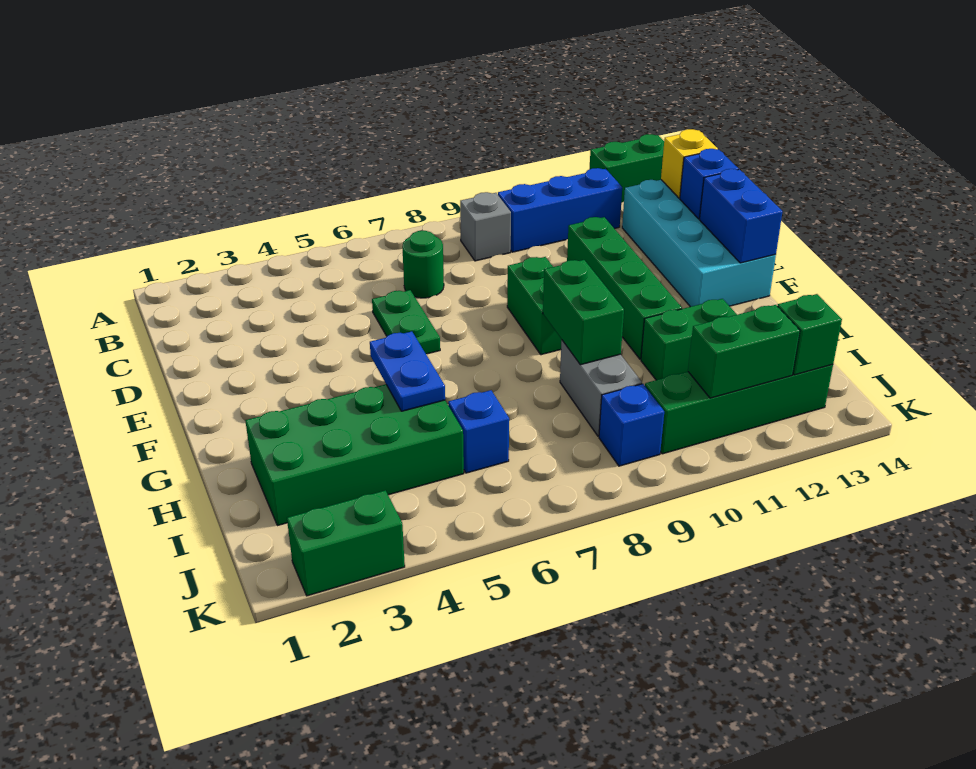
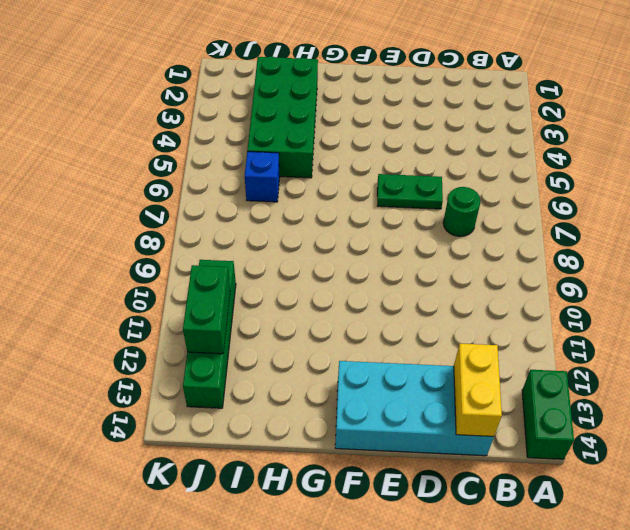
yellow 1x2 brick [454,343,502,436] -> yellow 1x1 brick [661,129,718,198]
none -> grey 1x1 brick [460,192,511,261]
none -> blue 1x3 brick [498,168,622,252]
none -> green 1x4 brick [567,217,682,359]

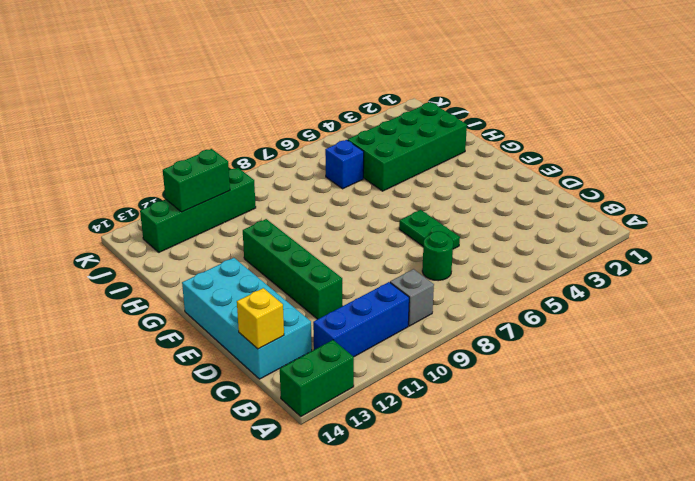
none -> green 1x2 brick [507,257,562,355]
none -> grey 1x2 brick [560,341,642,436]
none -> green 1x2 brick [641,299,737,380]

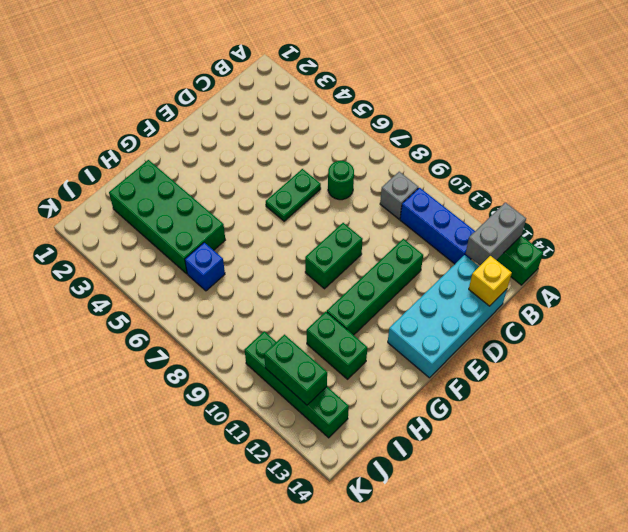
grey 1x2 brick [466,202,526,265] -> grey 1x2 brick moved to [560,341,642,436]
none -> blue 1x1 brick [599,384,664,466]
none -> green 1x2 brick [287,490,405,596]
none -> blue 1x1 brick [680,149,738,219]

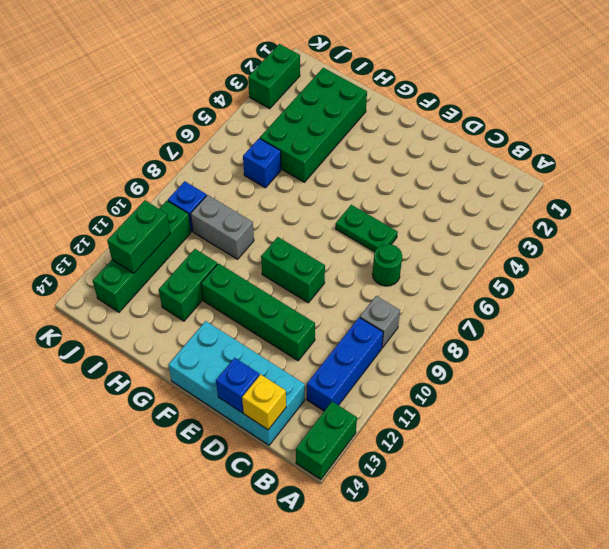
none -> blue 1x2 brick [700,169,783,263]
none -> blue 1x2 plate [370,331,445,411]
none -> green 1x2 brick [543,260,624,365]

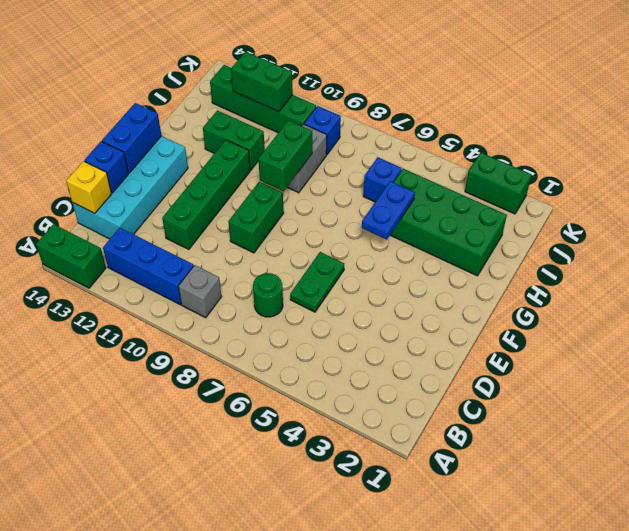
none -> green 1x1 brick [778,294,842,375]

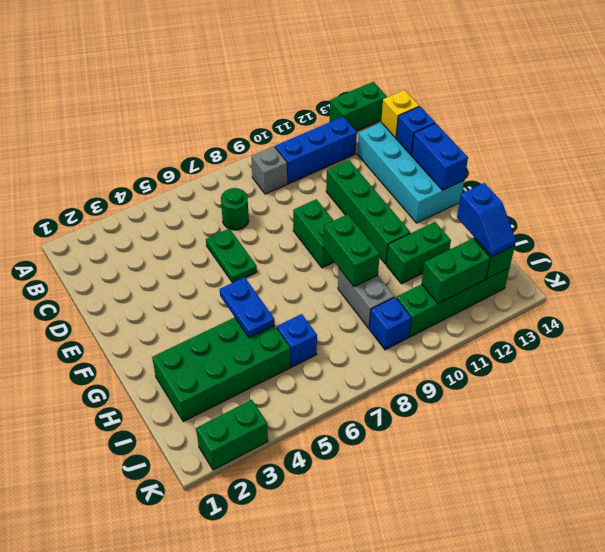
blue 1x2 slope [457,183,516,256] -> none

